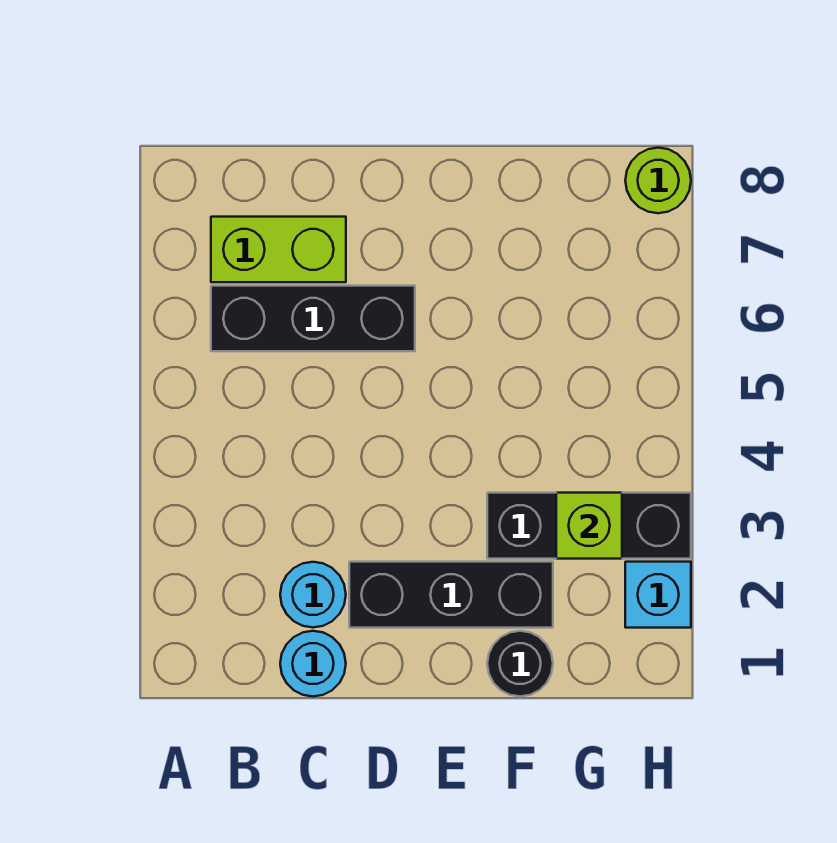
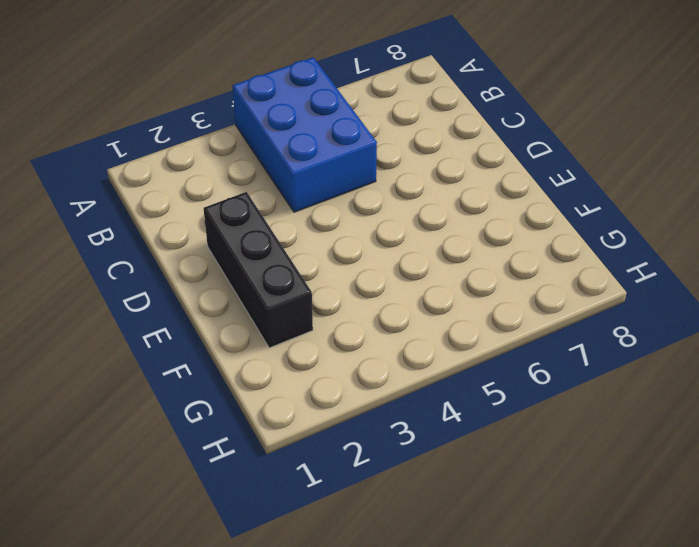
blue 2x3 brick [232,57,377,212] -> none
none -> black 1x3 brick [211,286,415,351]
none -> lime 1x2 brick [211,217,346,282]

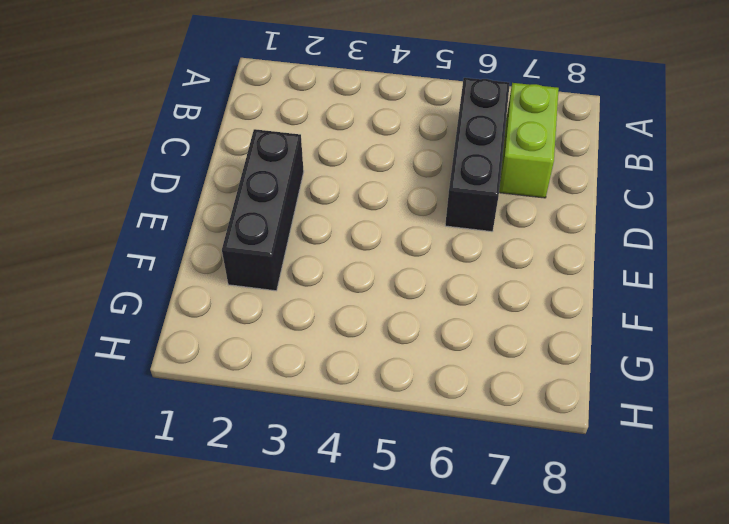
none -> cyan 1x1 round brick [280,631,346,696]
none -> cyan 1x1 round brick [280,562,346,627]

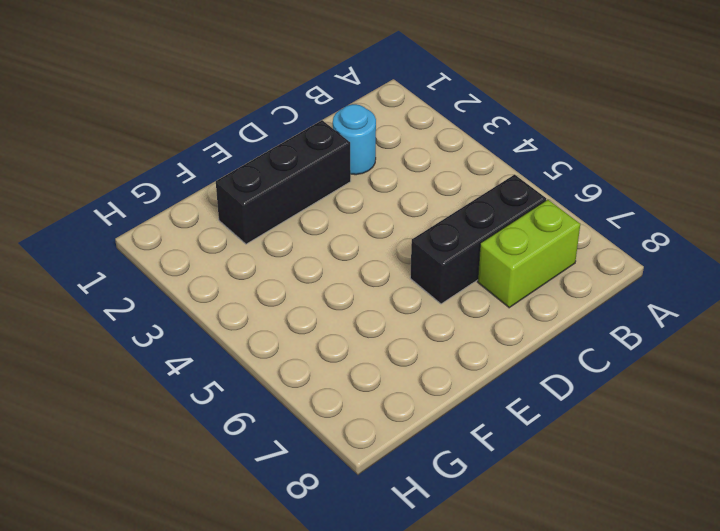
none -> cyan 1x1 round brick [280,631,346,696]
none -> black 1x1 round brick [487,631,553,697]

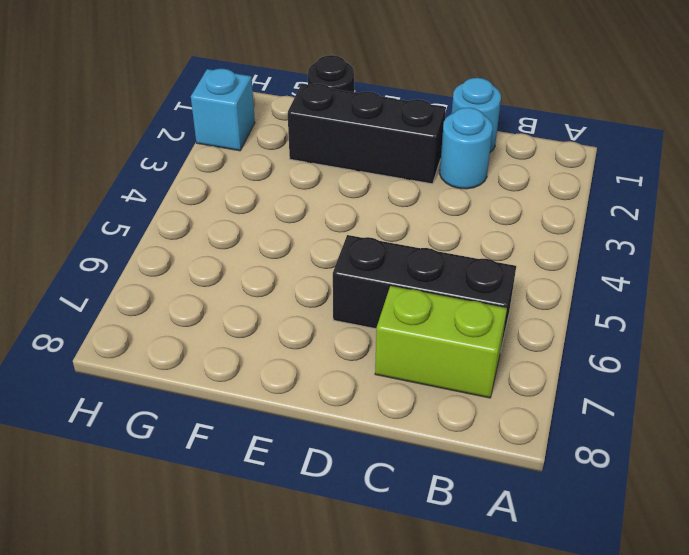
none -> black 1x3 brick [487,493,691,559]
none -> lime 1x1 round brick [625,148,691,213]

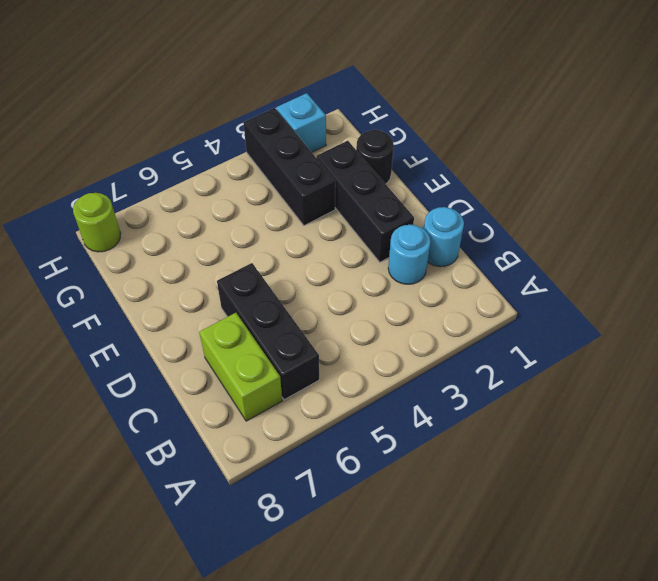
none -> lime 1x1 brick [556,493,622,559]

